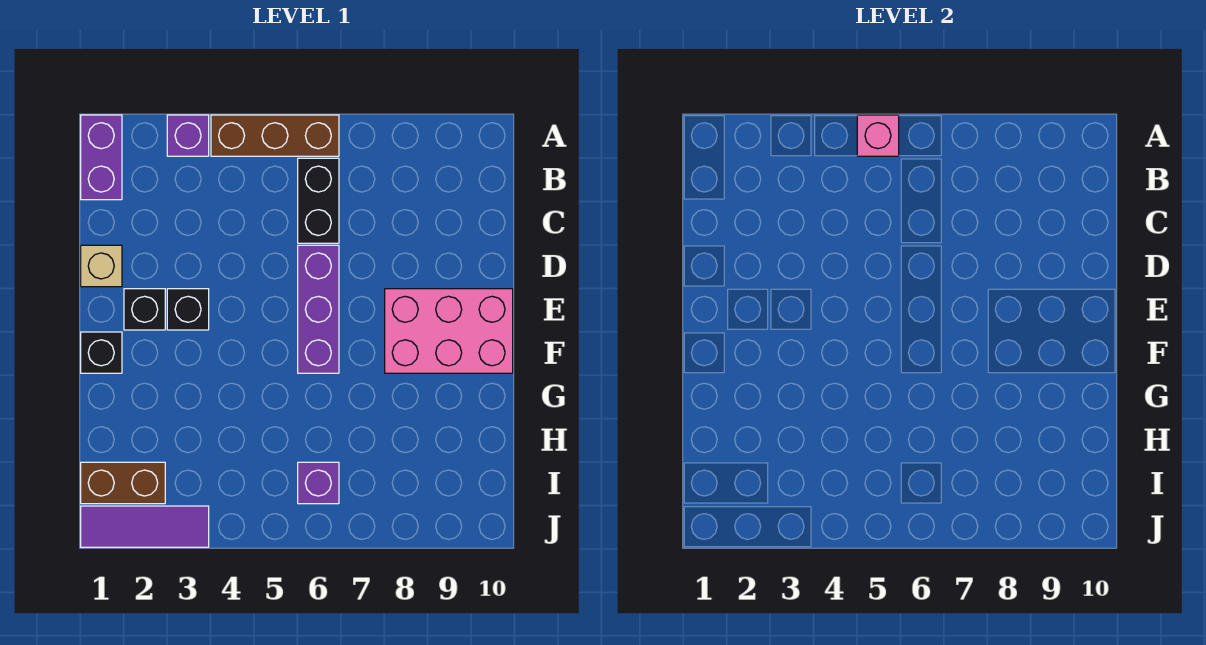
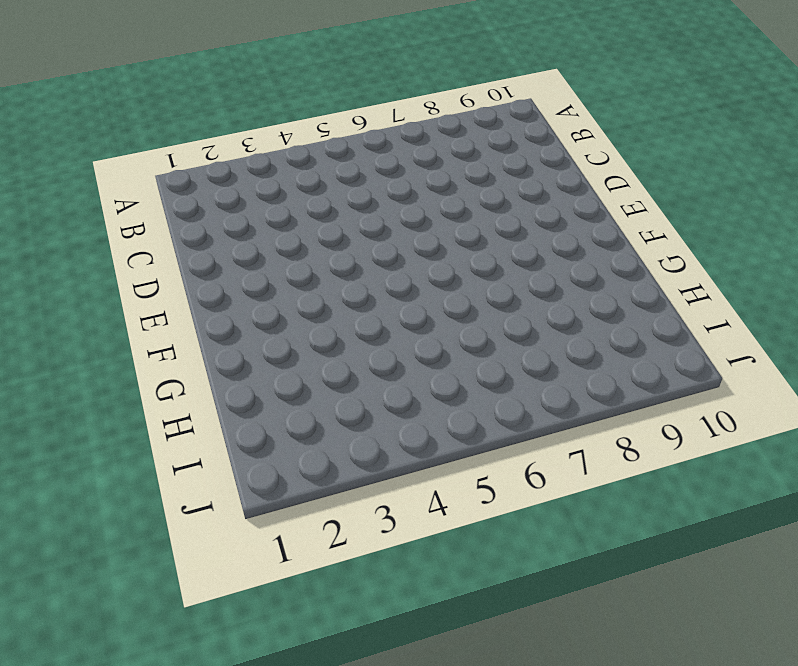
none -> purple 1x2 brick [81,115,122,200]
none -> purple 1x1 brick [167,115,209,156]
none -> brown 1x3 brick [211,115,339,156]

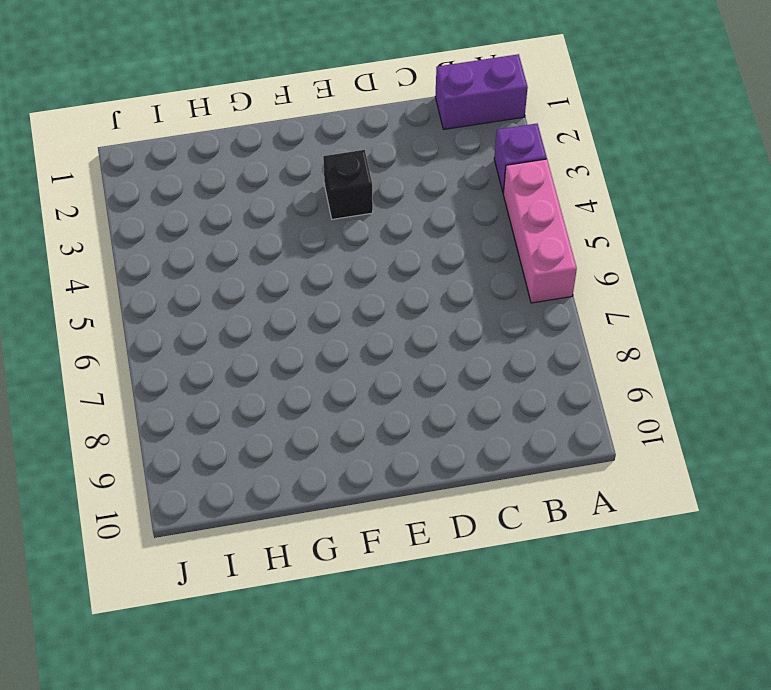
pink 1x3 brick [503,159,577,303] -> brown 1x3 brick [211,115,339,156]
none -> black 1x2 brick [298,158,339,243]
none -> tan 1x1 brick [81,245,122,287]
none -> purple 1x3 brick [298,245,339,373]

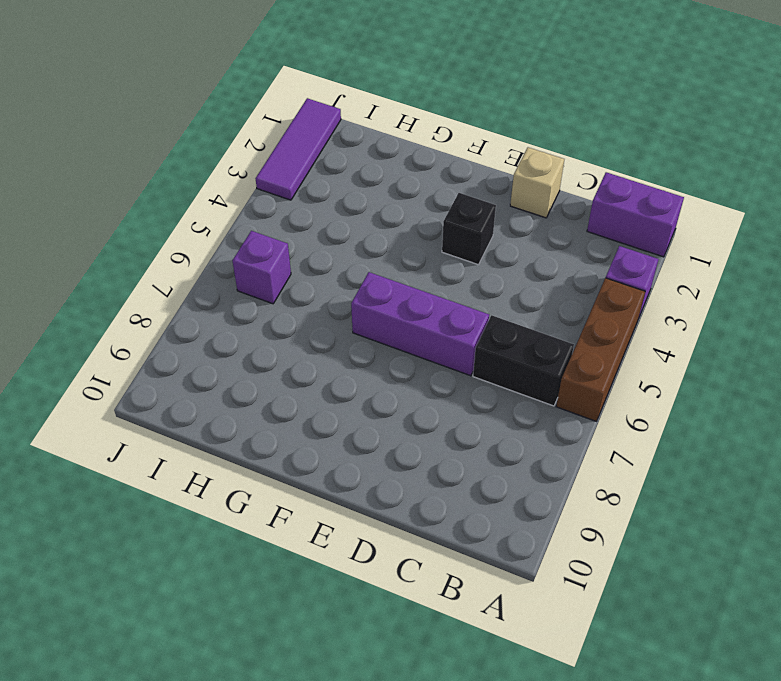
none -> black 1x1 brick [124,289,165,330]
none -> pink 2x3 brick [385,289,513,373]
none -> black 1x1 brick [81,332,122,373]

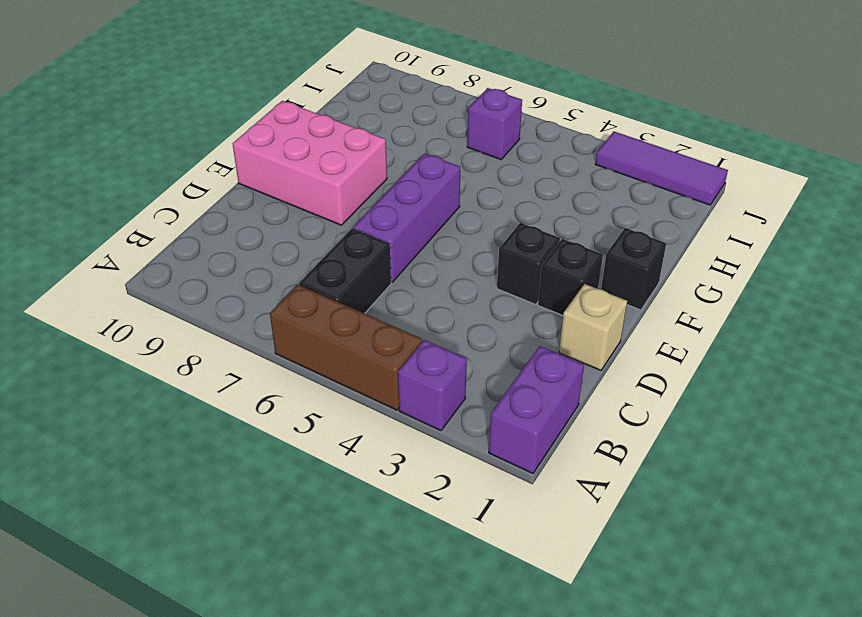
none -> brown 1x2 brick [81,462,165,504]
none -> pink 1x1 brick [857,115,899,156]

